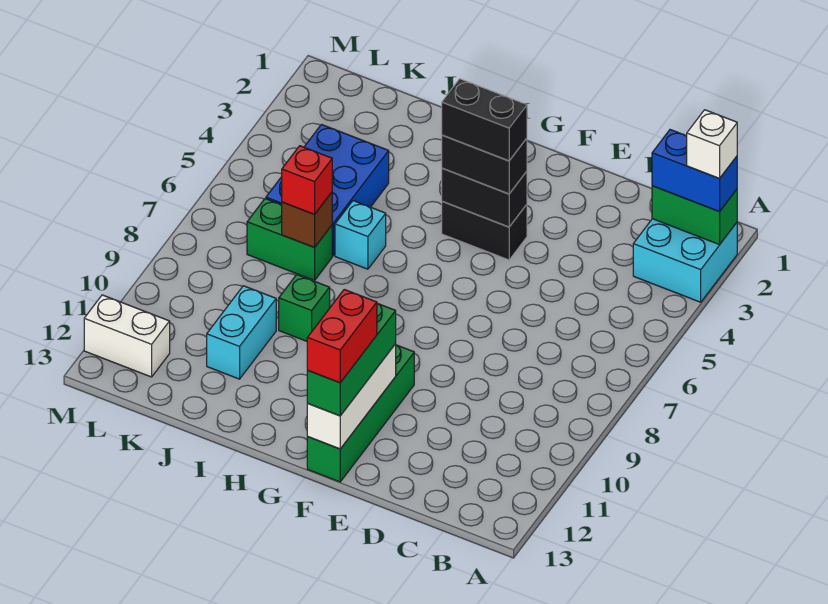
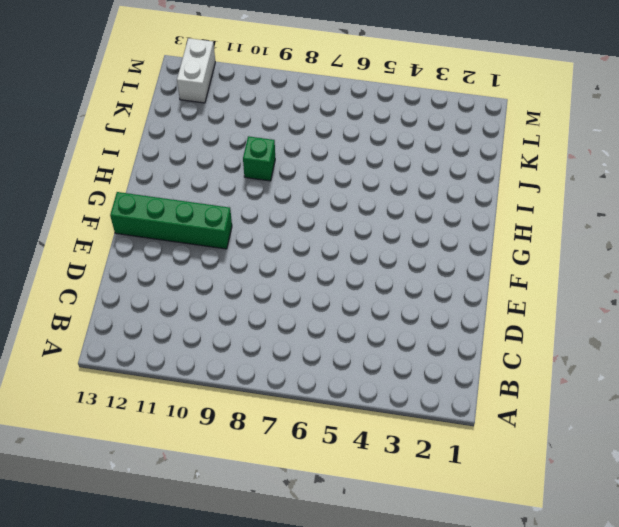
none -> cyan 2x2 brick [633,219,737,302]
none -> black 1x2 brick [442,201,527,260]
none -> cyan 1x1 brick [335,201,386,269]

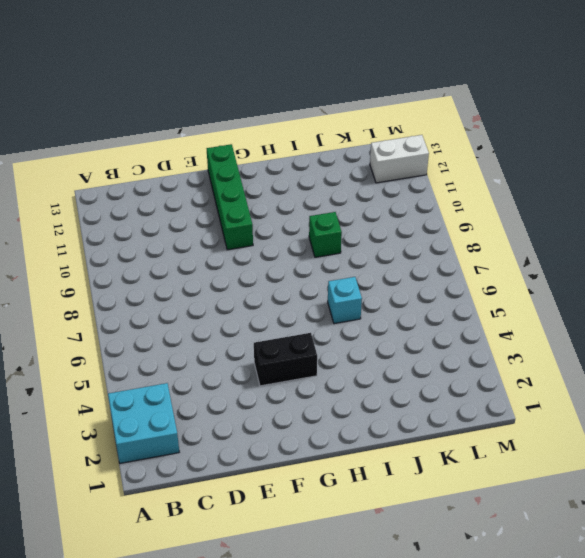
none -> blue 2x3 brick [266,125,389,256]
none -> green 1x2 brick [247,199,332,280]
none -> cyan 1x2 brick [207,286,276,379]

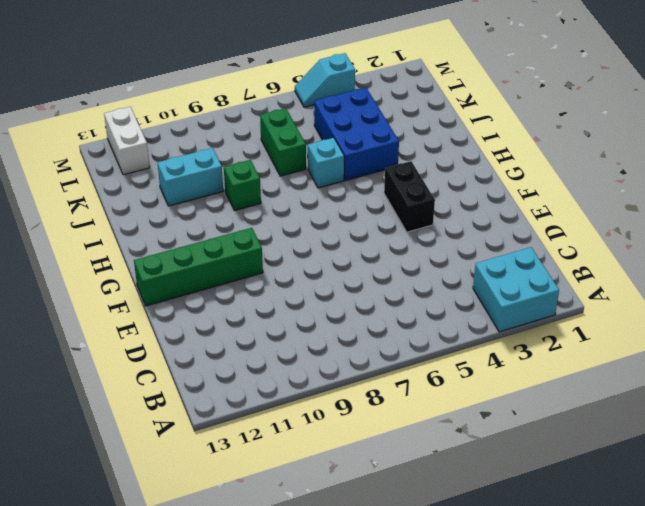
blue 2x3 brick [314,88,399,180] -> blue 2x3 brick turned to [266,125,389,256]
cyan 1x2 slope [295,53,355,107] -> none
none -> green 1x2 brick [652,186,737,245]
none -> black 1x2 brick [442,168,527,227]
none -> white 1x3 brick [307,344,396,449]

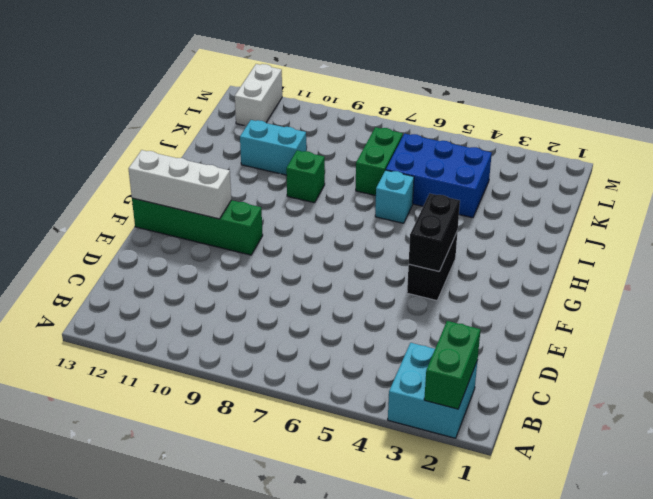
none -> brown 1x1 brick [282,192,332,248]
none -> blue 1x2 brick [652,130,737,212]
none -> black 1x2 brick [442,135,527,194]

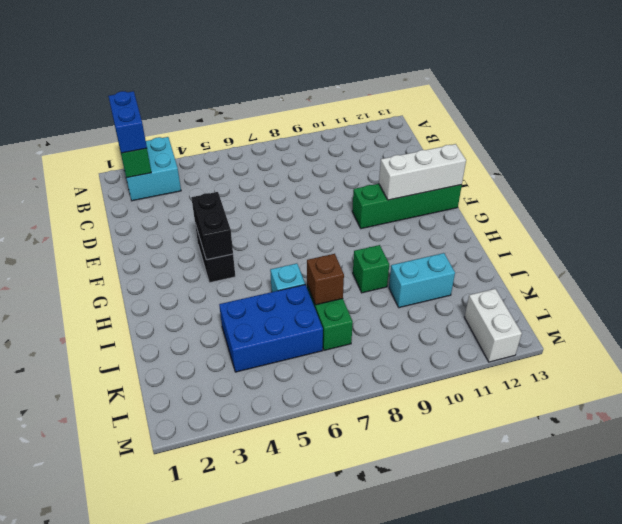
none -> black 1x2 brick [442,135,527,194]
none -> green 1x3 brick [307,303,396,416]
none -> red 1x1 brick [282,146,332,214]

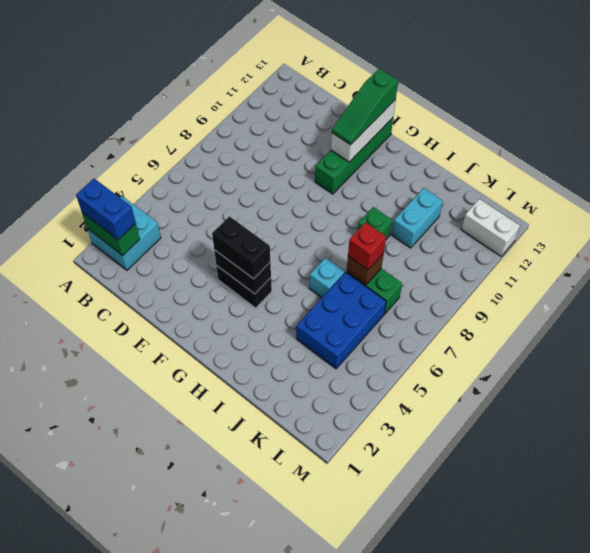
green 1x3 slope [332,68,398,145] -> green 1x3 brick [307,303,396,416]
none -> white 1x1 brick [687,110,737,179]
none -> black 1x2 brick [442,79,527,161]
none -> red 1x2 brick [307,289,377,383]

